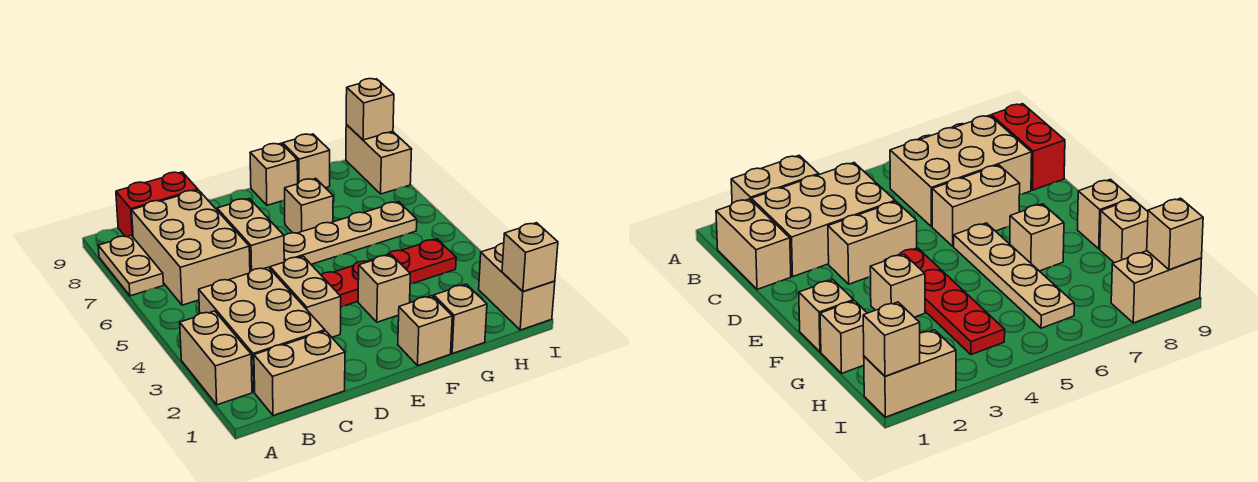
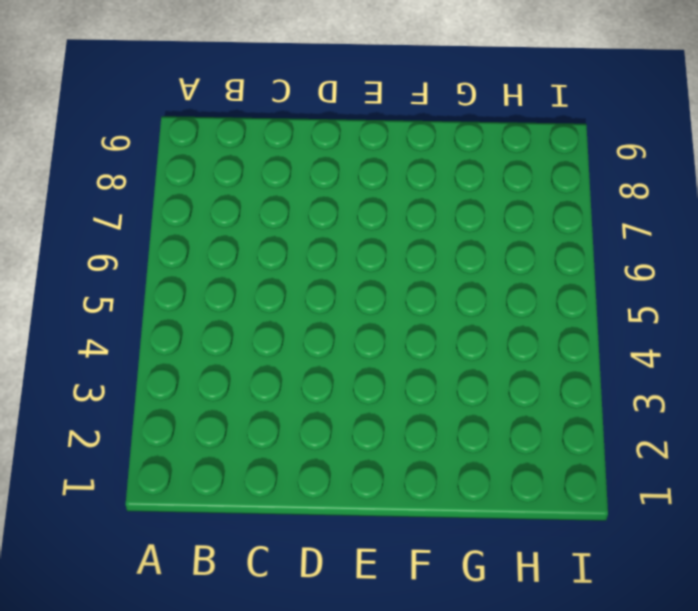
none -> tan 1x2 brick [180,311,252,405]
none -> tan 1x2 plate [98,235,164,296]
none -> tan 1x2 brick [254,331,345,416]

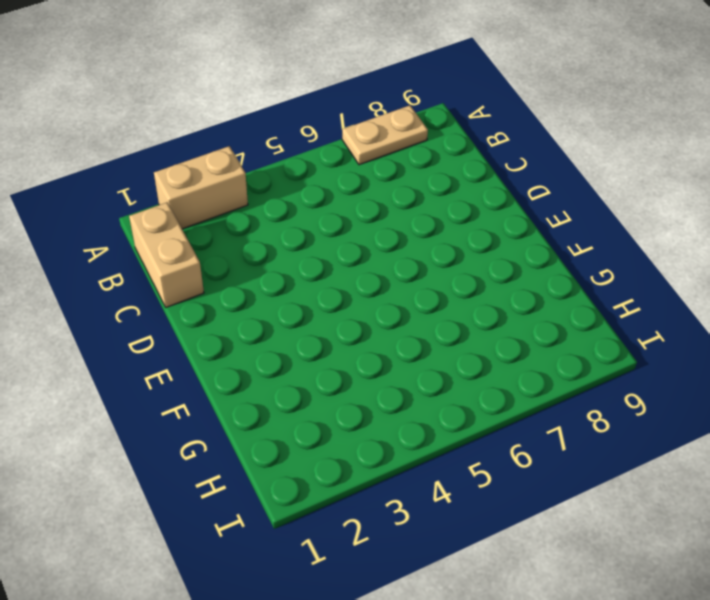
none -> tan 2x3 brick [199,267,325,392]
none -> tan 2x3 brick [132,190,250,305]
none -> red 1x2 brick [116,172,198,237]

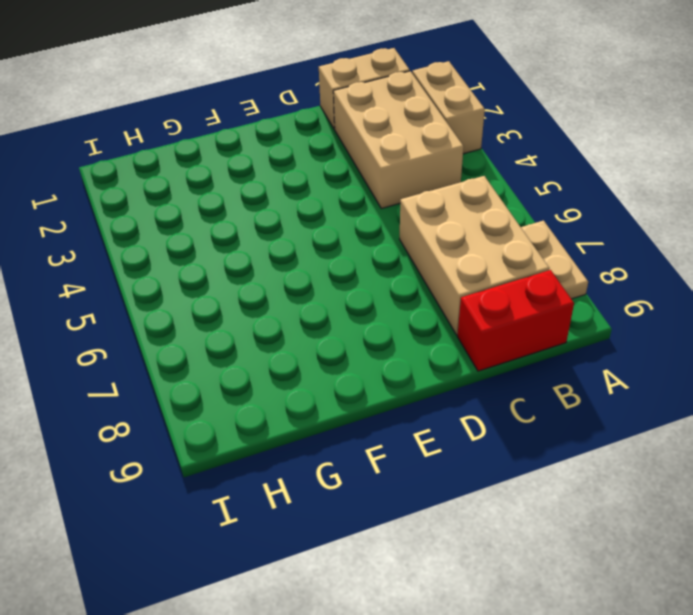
none -> tan 1x2 brick [270,256,341,337]
none -> tan 1x2 brick [217,199,284,271]
none -> red 1x4 plate [321,239,456,307]

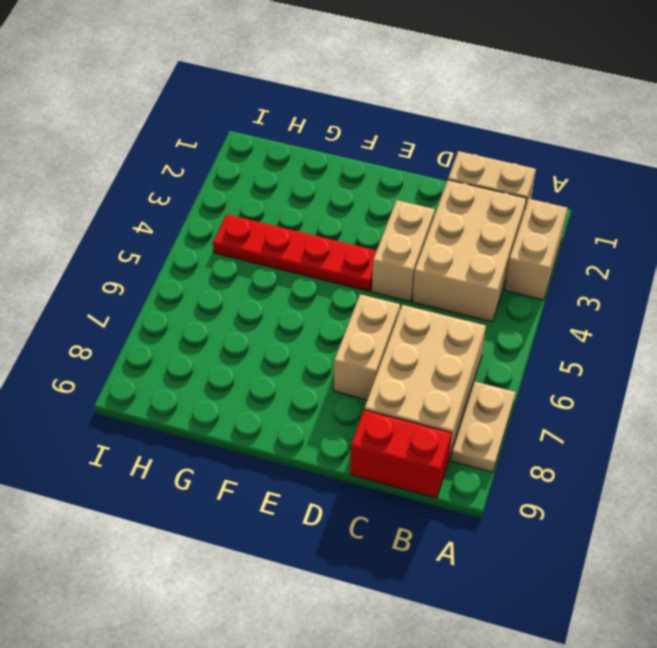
none -> tan 1x4 plate [284,202,417,264]
none -> tan 1x1 brick [398,296,452,366]
none -> tan 1x1 brick [358,255,410,322]

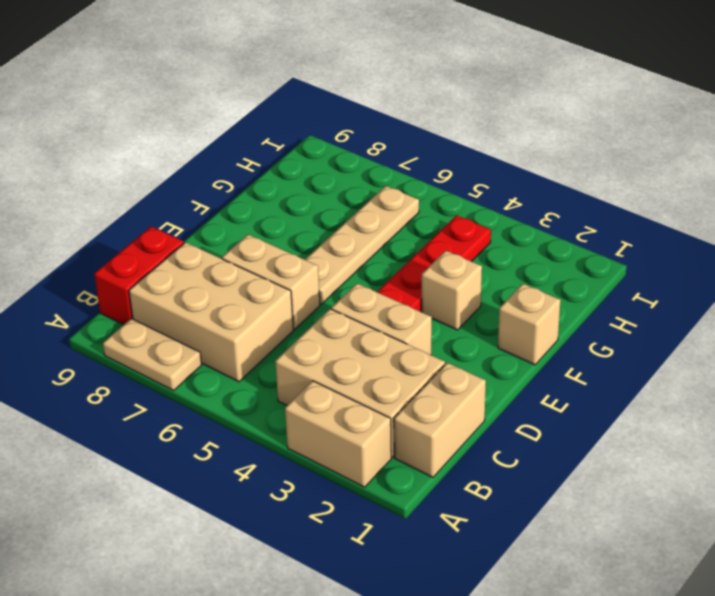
none -> tan 1x1 brick [285,179,333,233]
none -> tan 1x1 brick [250,143,298,205]
none -> tan 1x1 brick [434,284,487,354]

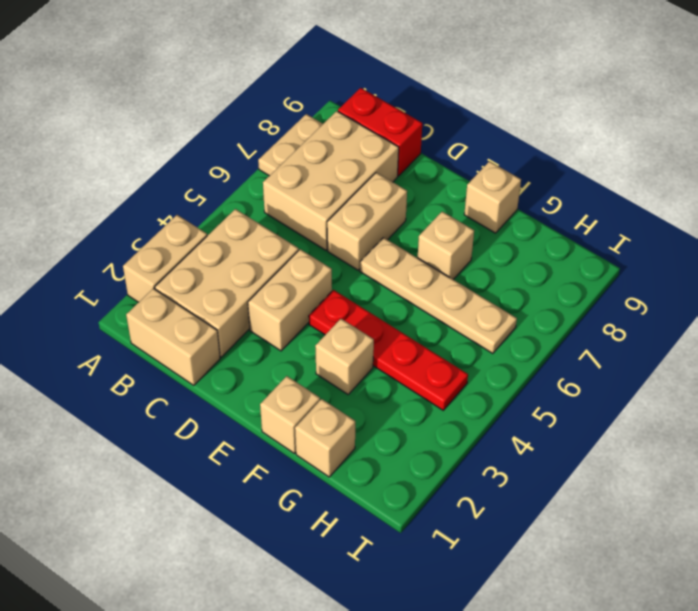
none -> tan 1x1 brick [283,134,330,188]
none -> tan 1x2 brick [479,243,555,330]
none -> tan 1x2 brick [346,125,412,194]

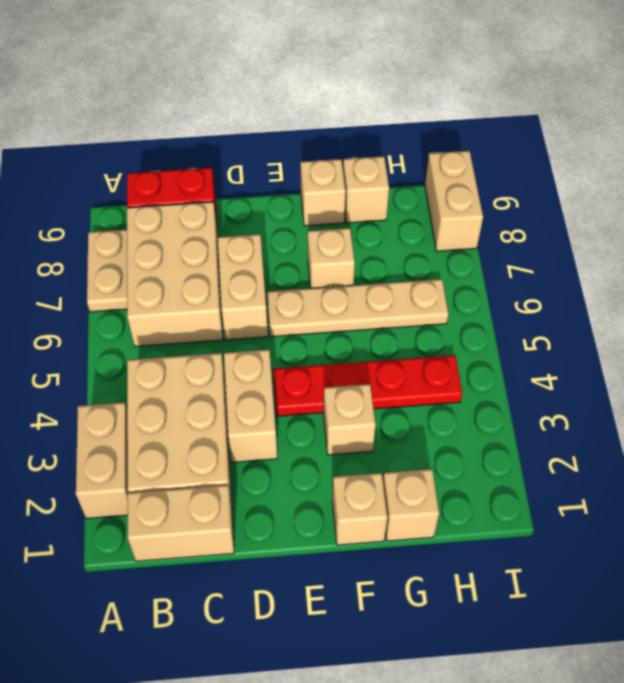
none -> tan 1x2 brick [479,243,555,330]
none -> tan 1x1 brick [502,223,558,292]
none -> tan 1x1 brick [346,79,394,140]

